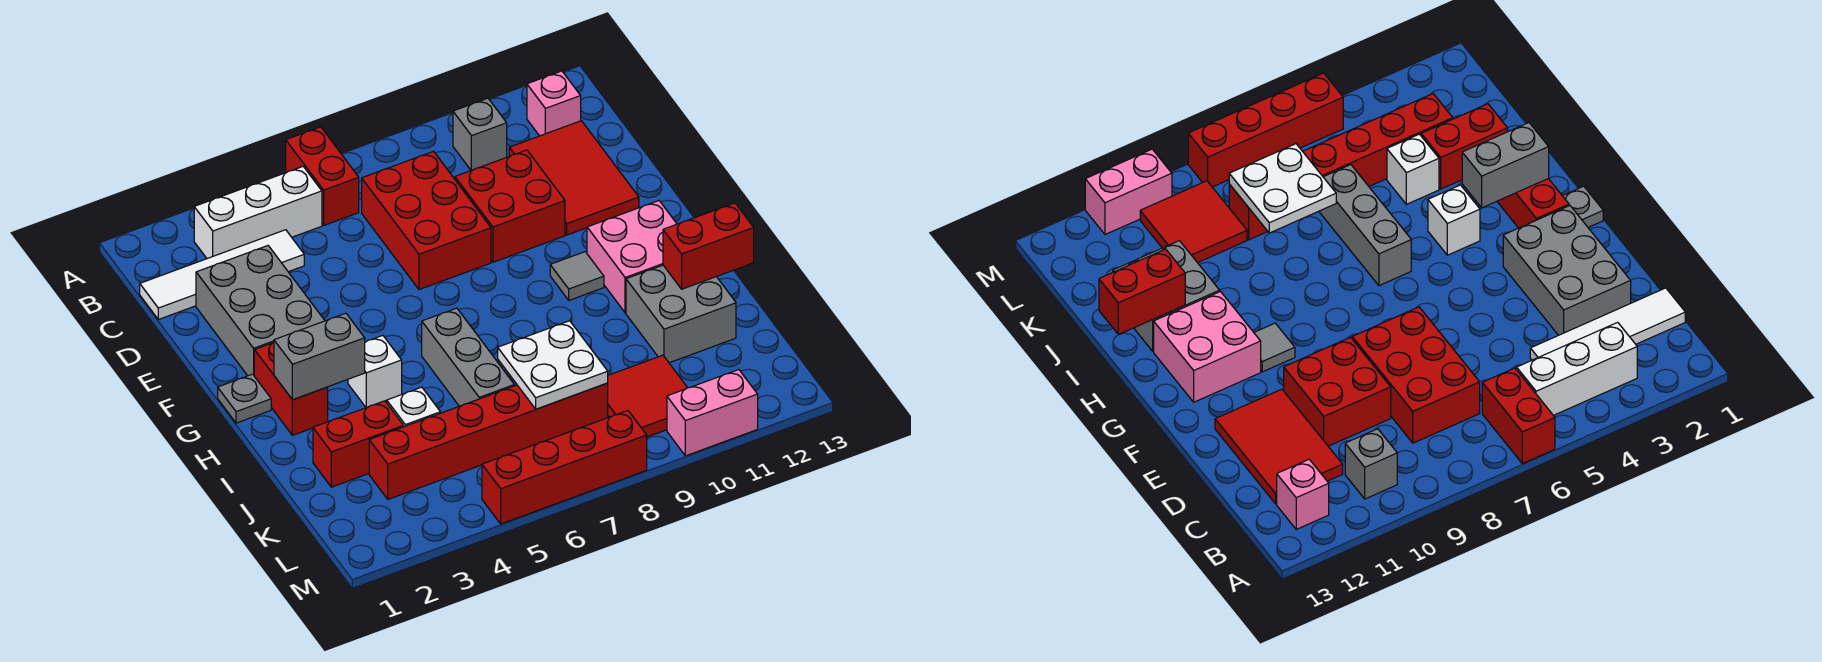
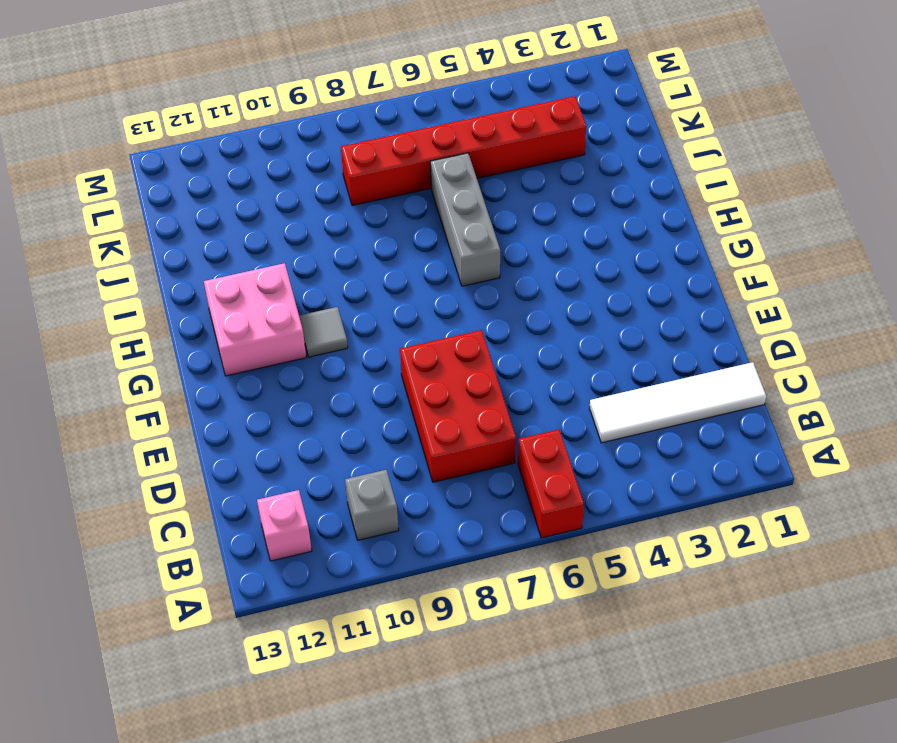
none -> white 1x3 brick [194,167,322,259]
none -> red 2x3 tile [509,121,639,235]
none -> grey 2x3 brick [196,246,325,376]

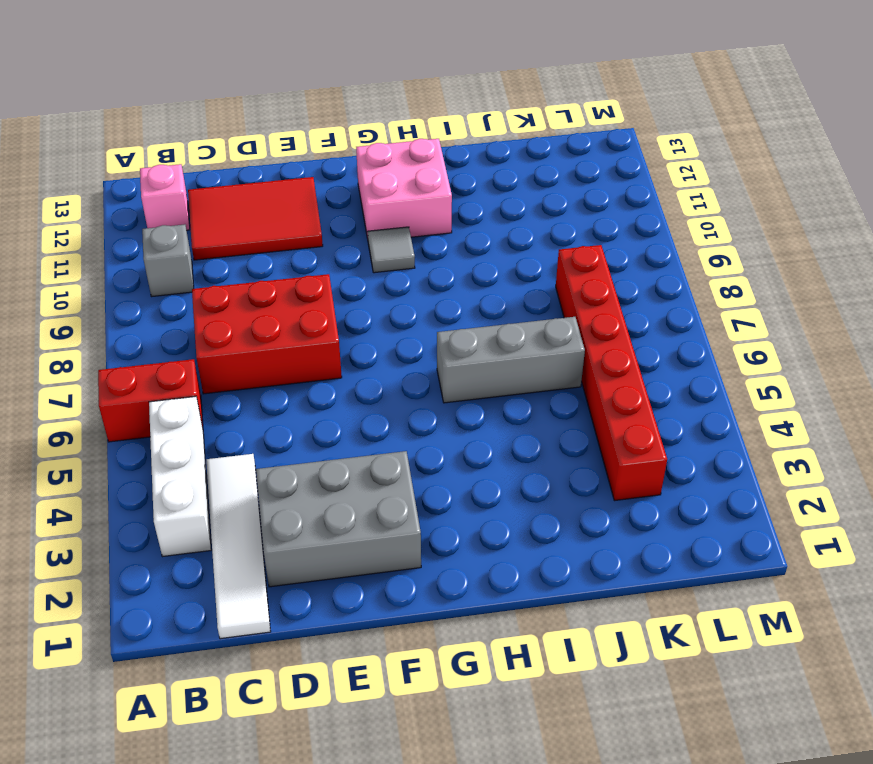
none -> red 2x2 brick [455,150,565,262]
none -> grey 1x1 plate [218,374,271,423]
none -> red 1x2 brick [254,343,328,435]

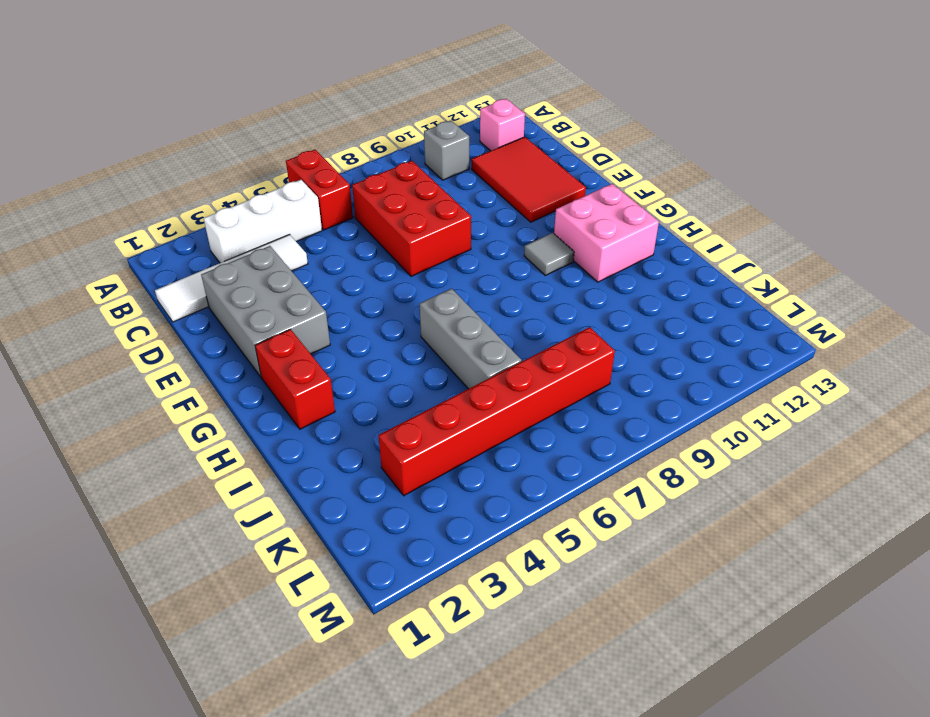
none -> red 2x2 brick [455,150,565,262]
none -> grey 1x1 plate [218,374,271,423]
none -> white 1x1 brick [348,336,402,407]

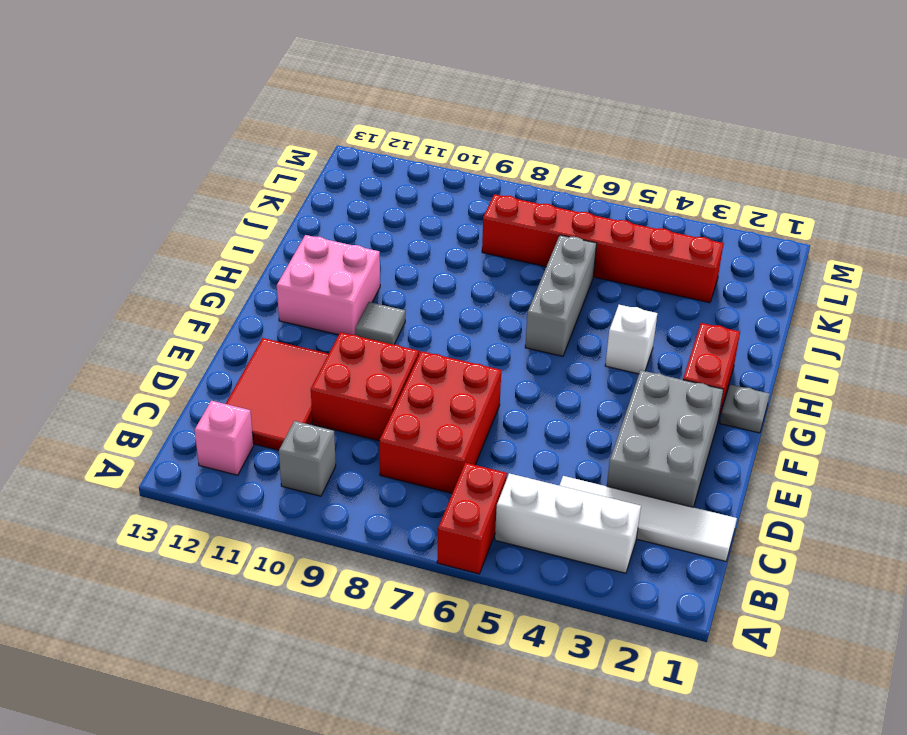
none -> grey 2x2 brick [626,265,736,363]
none -> red 1x2 brick [313,401,403,487]
none -> white 1x1 brick [387,387,440,427]

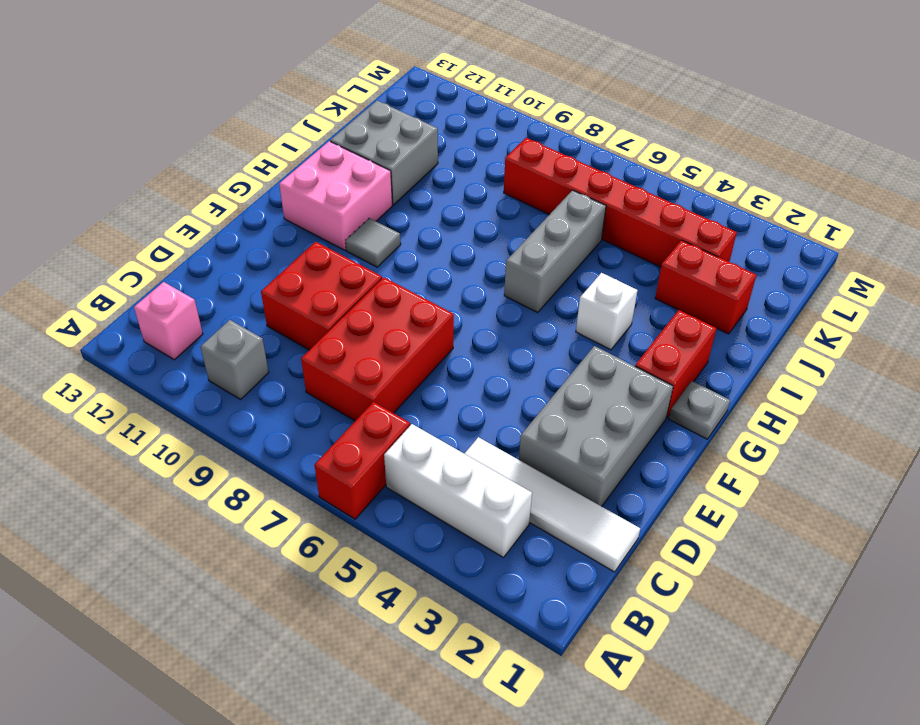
none -> red 2x3 tile [509,121,639,235]
none -> white 1x1 brick [387,387,440,427]
none -> red 2x2 tile [608,355,688,437]

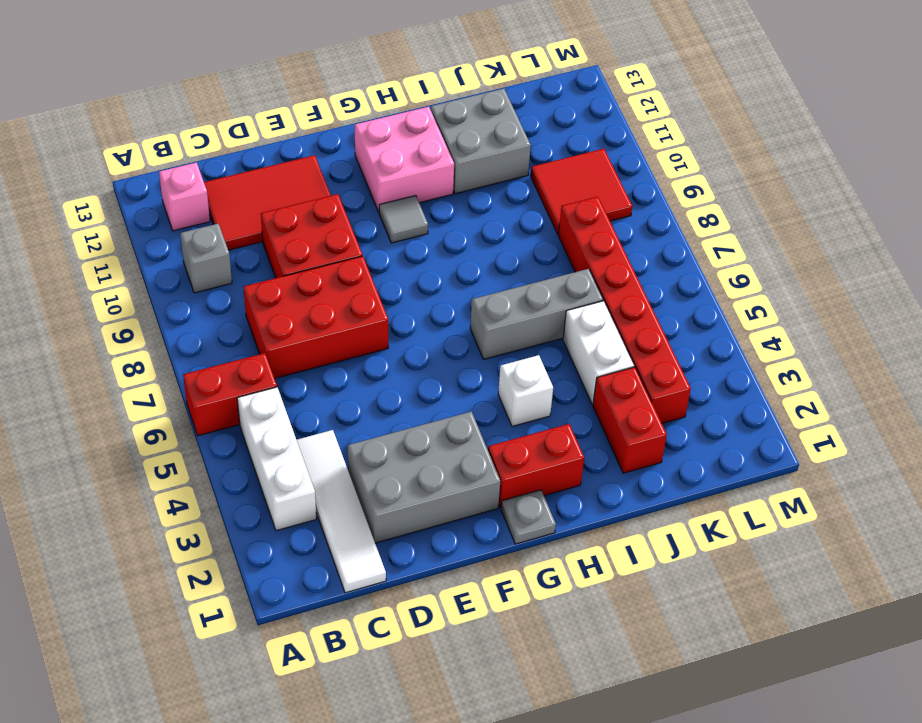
white 1x2 brick [563,301,634,405] -> white 1x1 brick [387,387,440,427]
none -> red 1x4 brick [482,411,647,524]
none -> pink 1x2 brick [667,370,758,456]
none -> grey 1x2 brick [274,313,365,400]

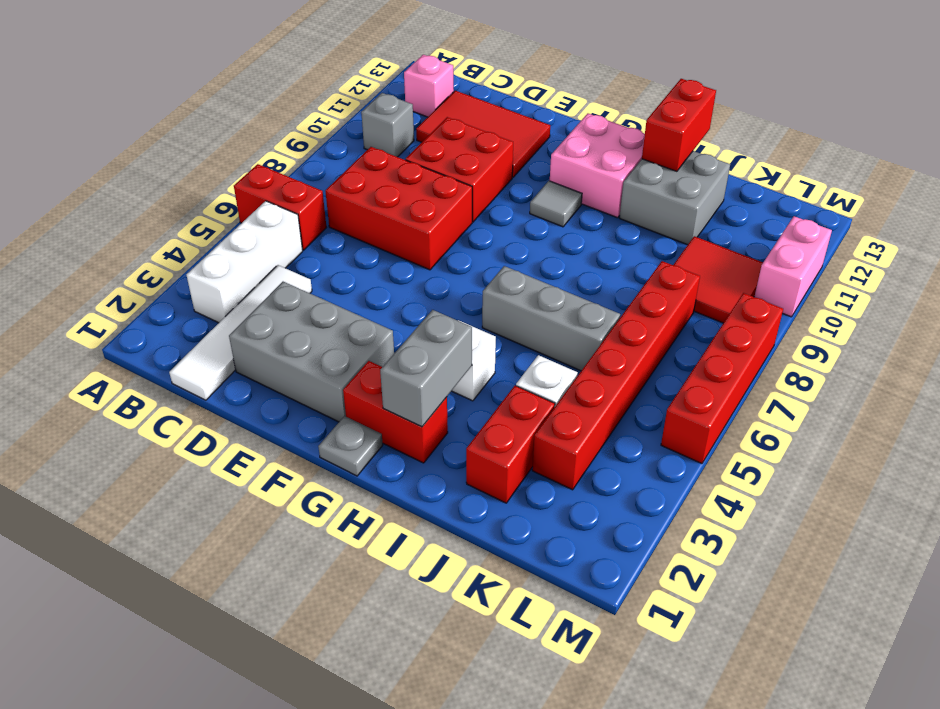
none -> white 2x2 plate [498,321,608,409]

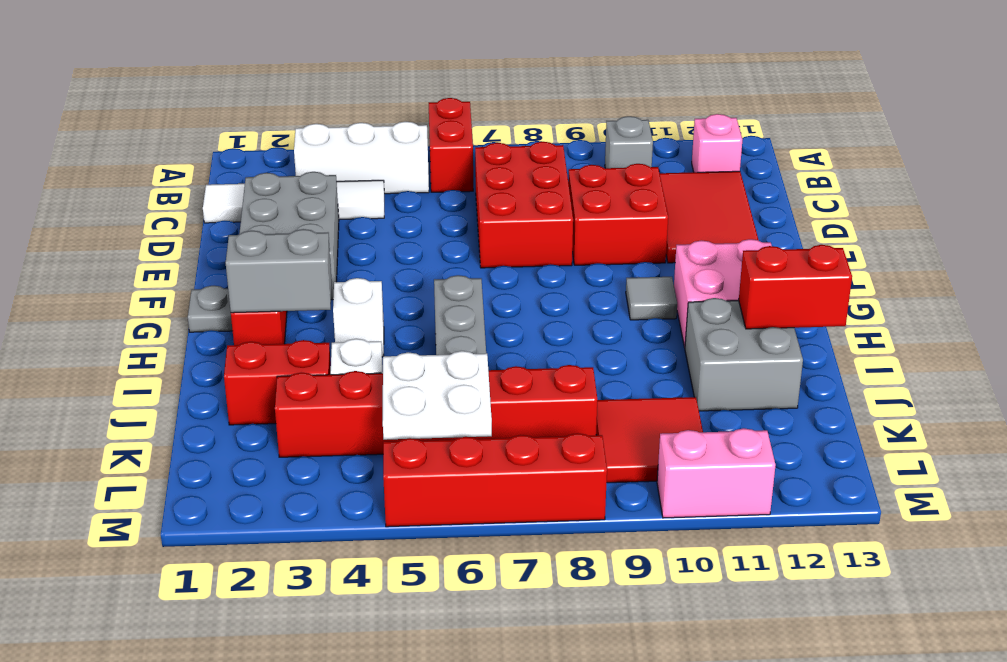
white 2x2 plate [383,351,492,440] -> white 2x2 plate moved to [498,321,608,409]

